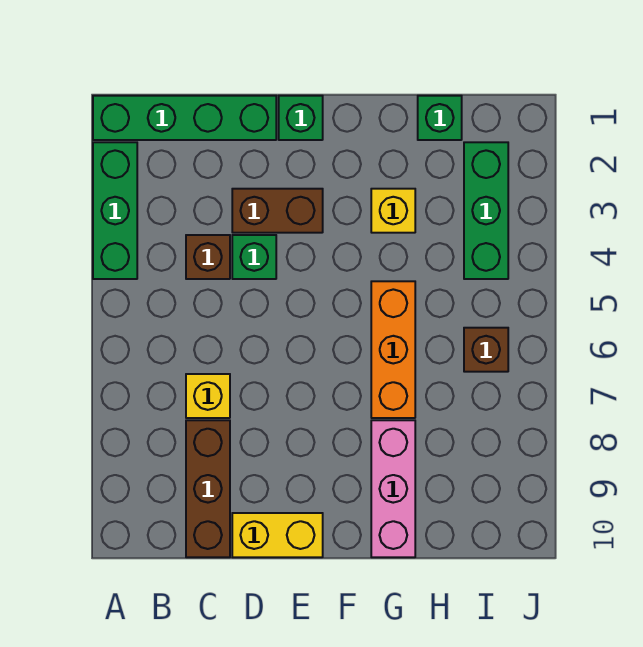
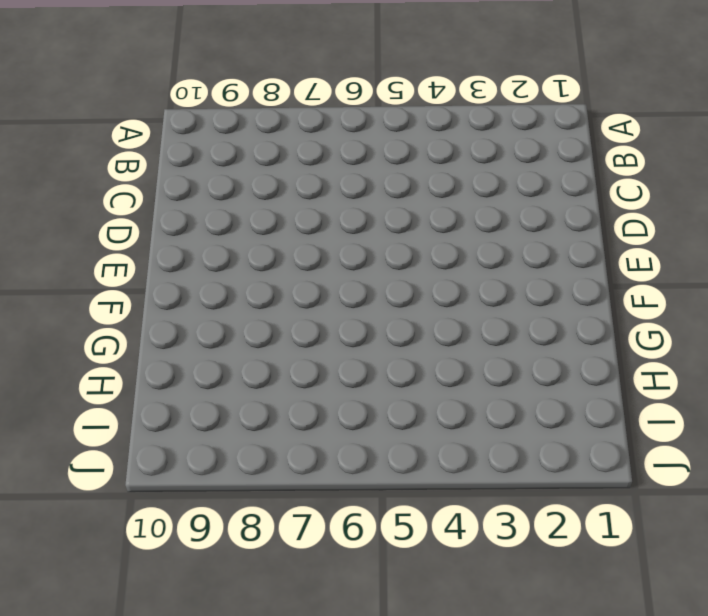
none -> green 1x4 brick [93,96,276,140]
none -> green 1x3 brick [93,142,137,279]
none -> brown 1x1 brick [186,235,230,279]

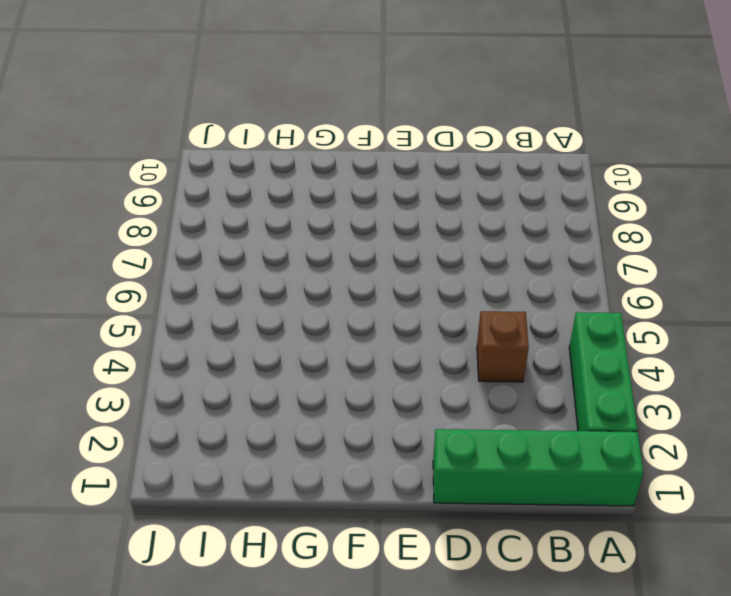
none -> yellow 1x1 brick [186,374,230,418]
none -> brown 1x3 brick [186,420,230,557]
none -> brown 1x2 brick [232,189,323,233]

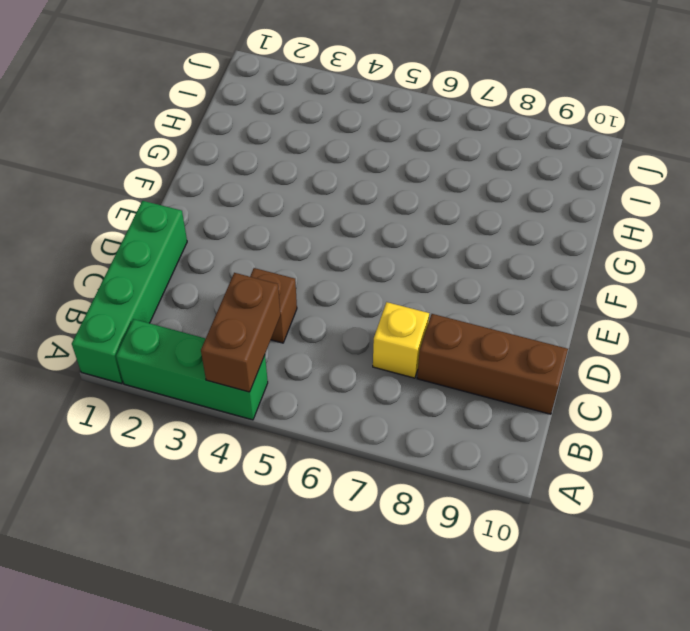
brown 1x2 brick [201,273,280,392] -> brown 1x2 brick moved to [232,189,323,233]
none -> green 1x1 brick [232,235,276,279]
none -> yellow 1x2 brick [232,513,323,557]
none -> green 1x1 brick [279,96,323,140]

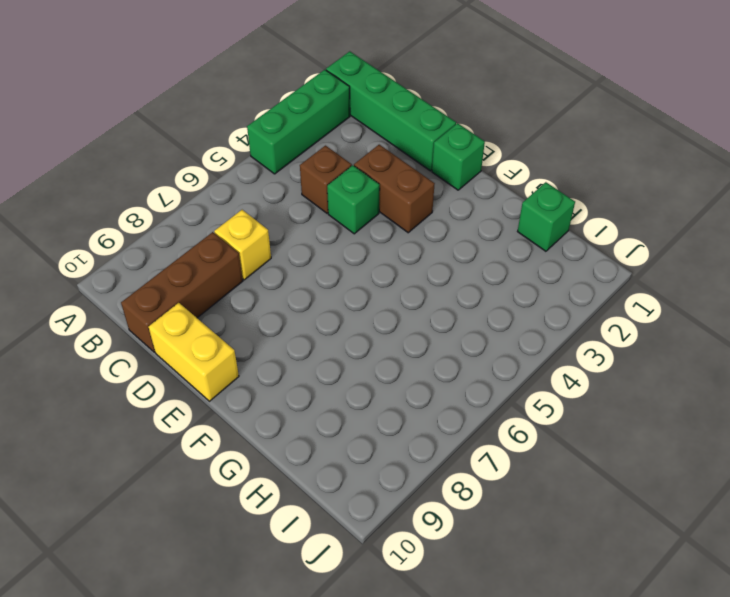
none -> yellow 1x1 brick [371,189,415,233]
none -> orange 1x3 brick [371,281,415,418]
none -> pink 1x3 brick [371,420,415,557]

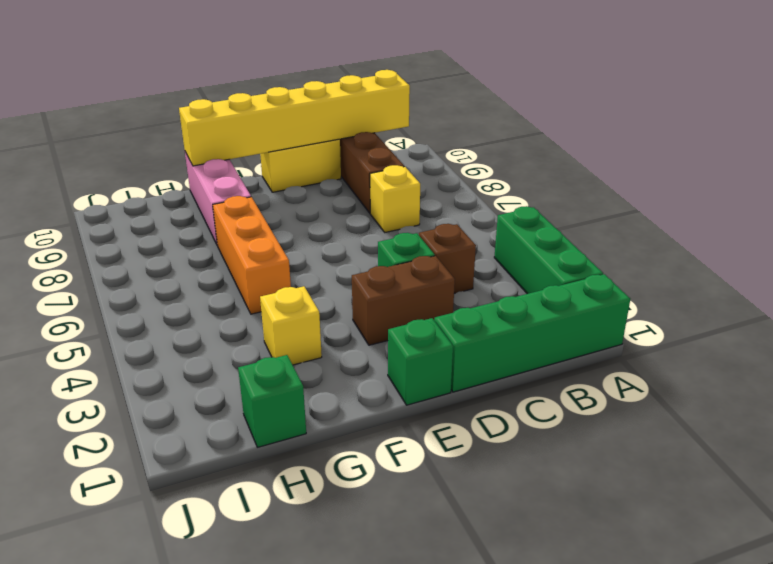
yellow 1x6 brick [179,70,410,166] -> none
none -> green 1x3 brick [464,142,508,279]
none -> brown 1x1 brick [464,328,508,372]

